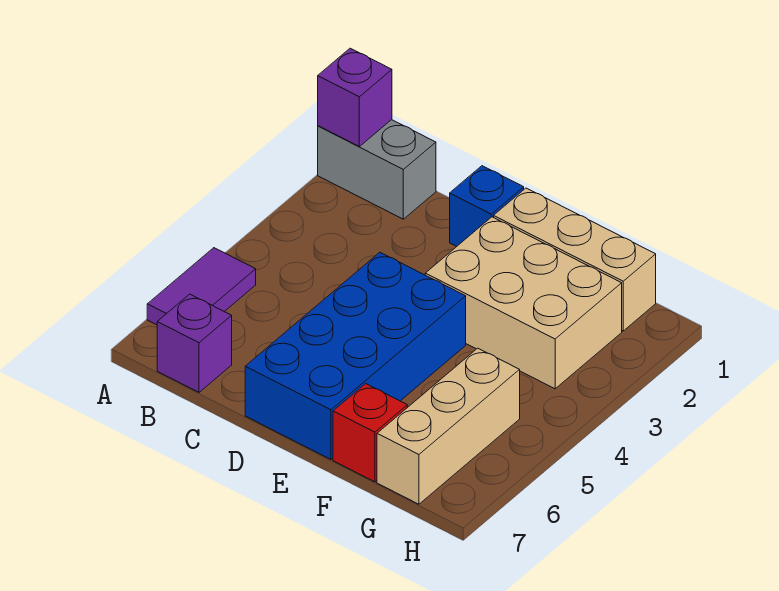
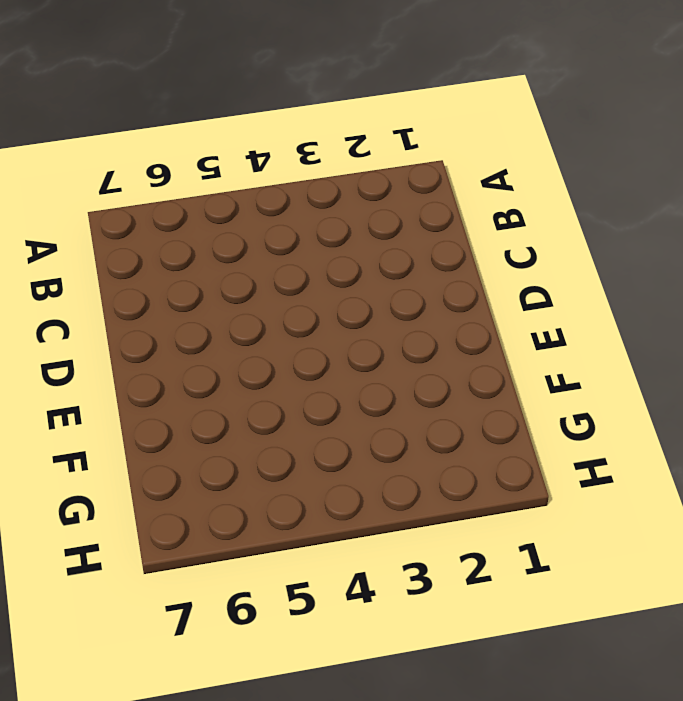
none -> grey 1x2 brick [318,120,436,219]
none -> purple 1x2 tile [147,248,256,325]

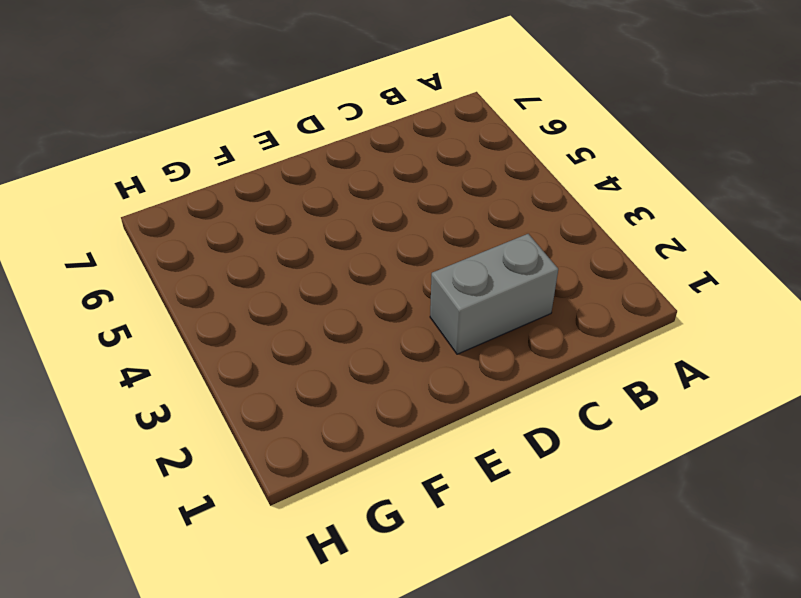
grey 1x2 brick [430,234,558,354] -> grey 1x2 brick moved to [318,120,436,219]
none -> purple 1x2 tile [147,248,256,325]
none -> purple 1x1 brick [157,294,232,392]

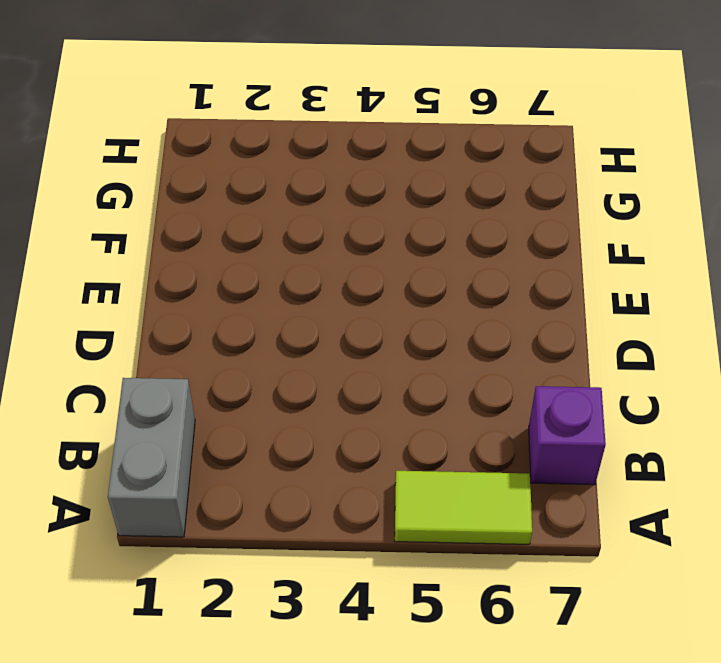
lime 1x2 tile [395,471,532,544] -> purple 1x2 tile [147,248,256,325]
none -> blue 1x1 brick [450,166,524,247]
none -> blue 2x4 brick [245,252,466,459]

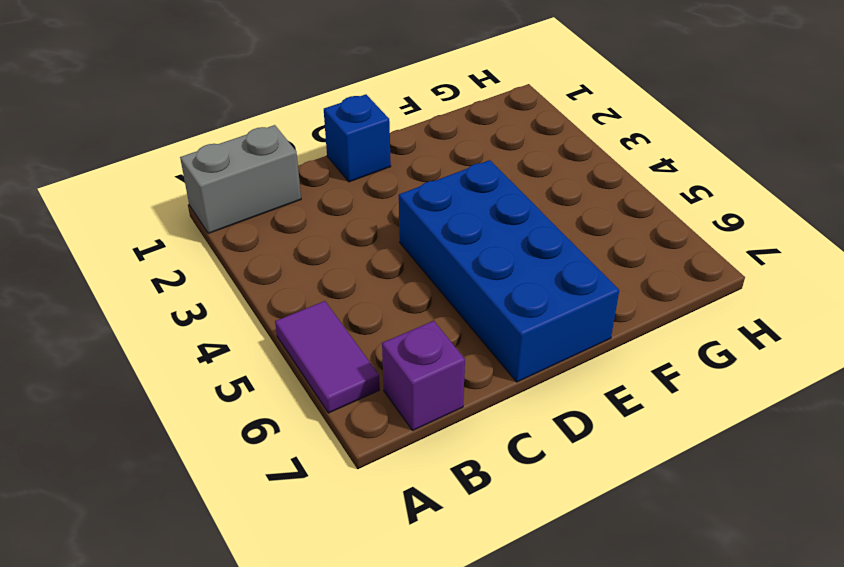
none -> tan 1x3 brick [494,188,656,331]
none -> tan 2x3 brick [425,217,622,389]

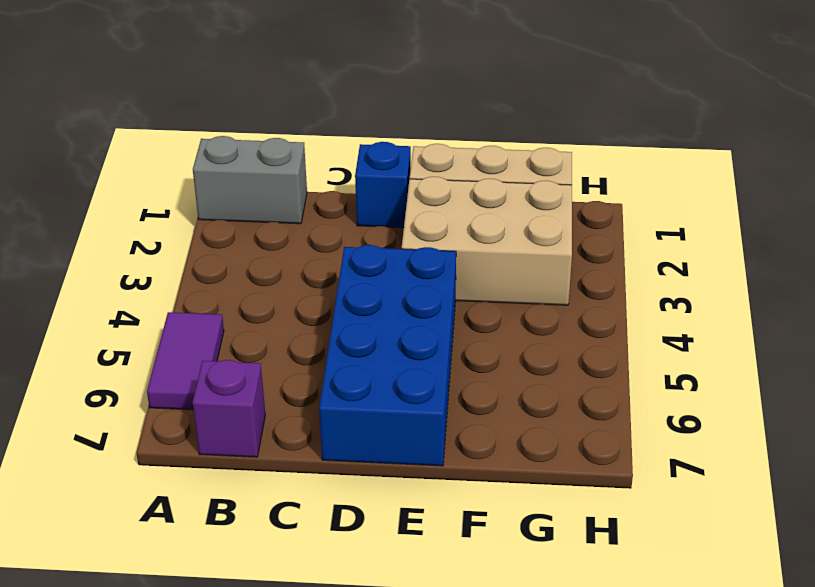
none -> red 1x1 brick [333,384,407,482]
none -> tan 1x3 brick [377,348,520,504]

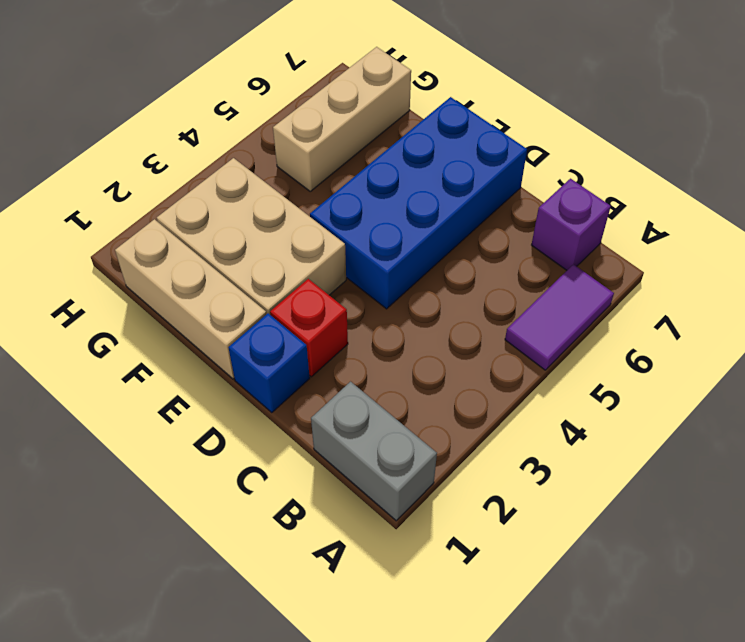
red 1x1 brick [270,279,348,377] -> red 1x1 brick moved to [333,384,407,482]
none -> purple 1x1 brick [318,48,392,146]

